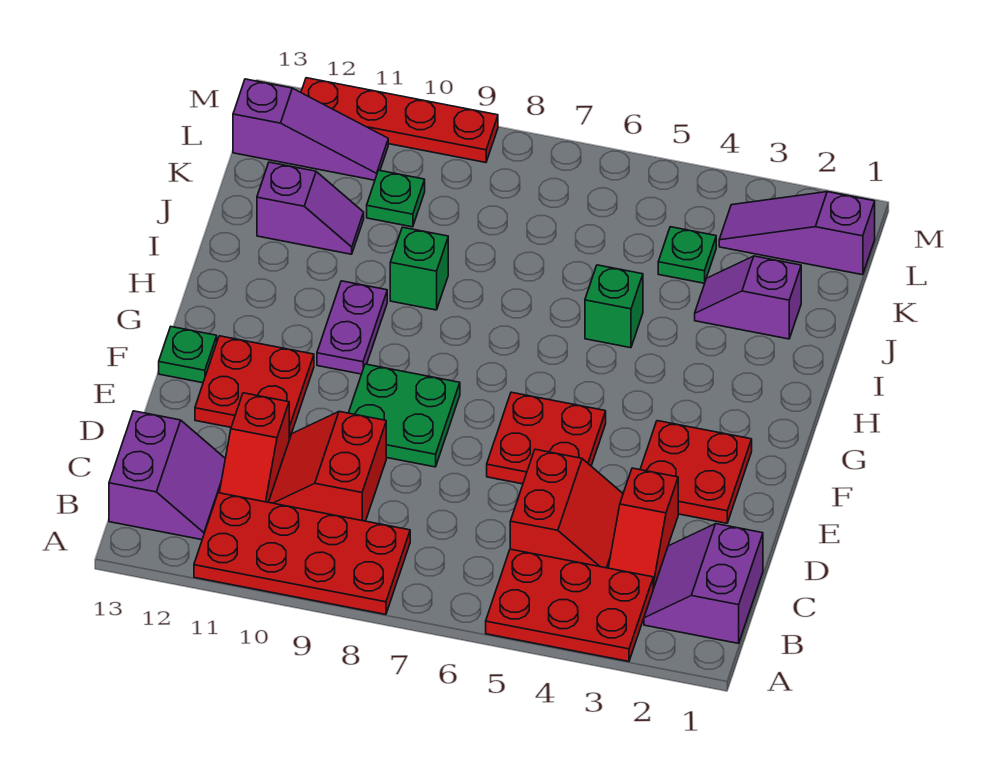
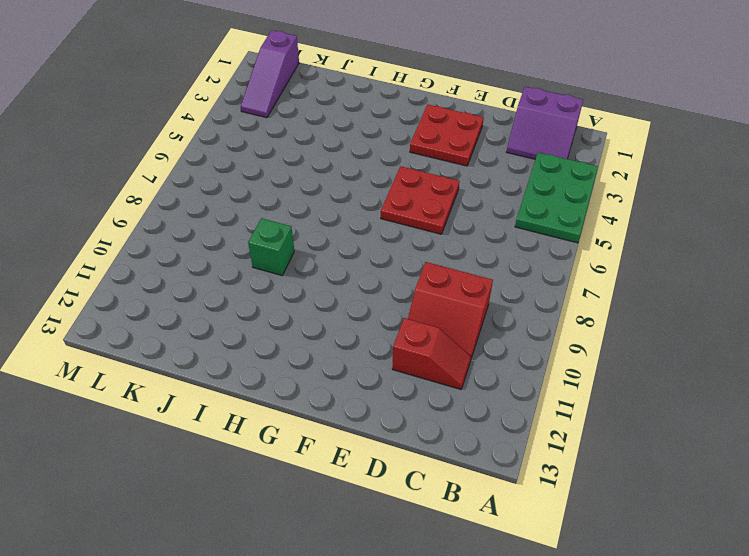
green 2x3 plate [515,152,598,243] -> red 2x3 plate [486,549,653,662]
none -> red 2x4 plate [194,493,410,614]
none -> purple 2x2 slope [109,411,225,540]
none -> red 1x2 slope [608,468,678,588]

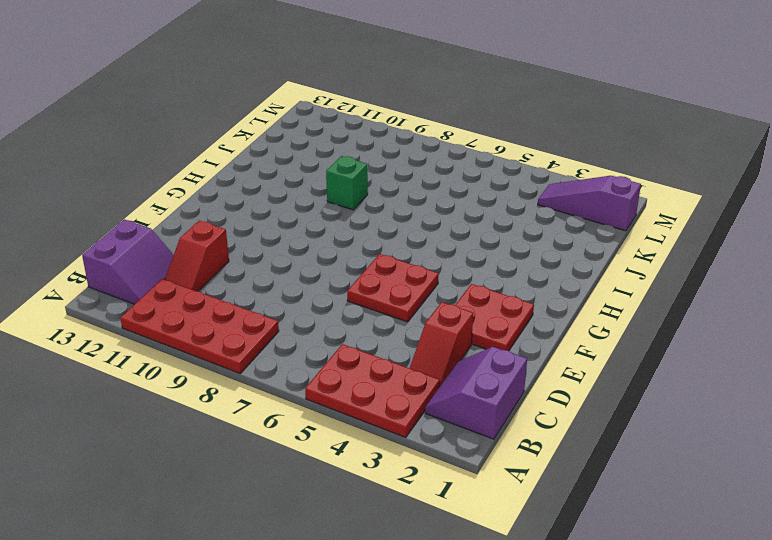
none -> red 2x2 slope [510,449,623,568]
none -> red 2x2 slope [269,412,386,521]
none -> green 2x2 plate [349,364,460,467]

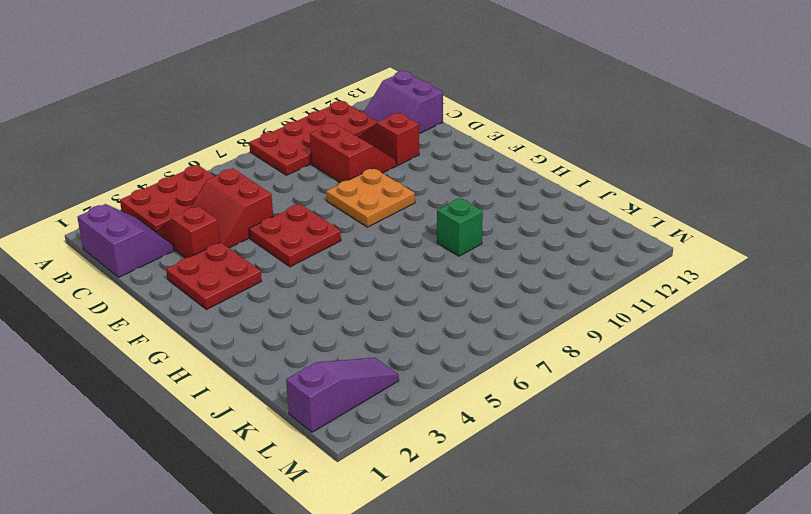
orange 2x2 plate [326,168,415,227] -> green 2x2 plate [349,364,460,467]
none -> red 2x2 plate [195,336,314,438]
none -> green 1x1 plate [159,327,217,383]
none -> purple 1x2 plate [317,281,387,374]

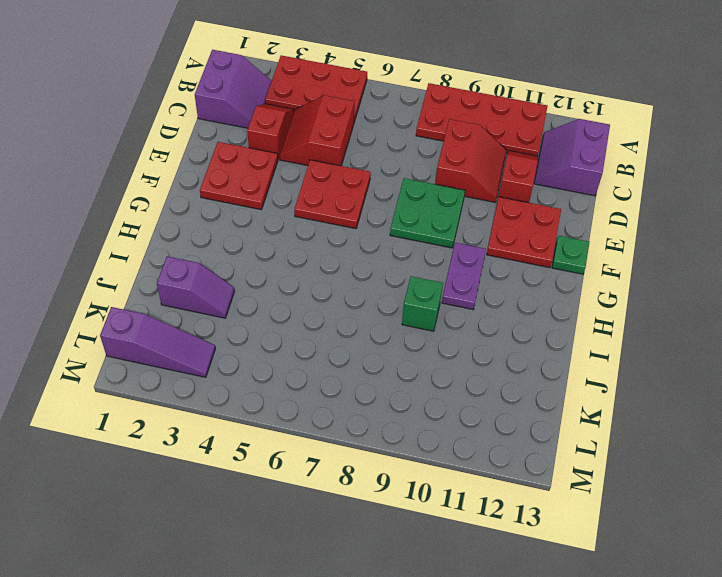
none -> green 1x1 brick [585,265,643,348]
none -> purple 1x2 slope [257,162,364,254]
none -> green 1x1 plate [658,227,716,283]

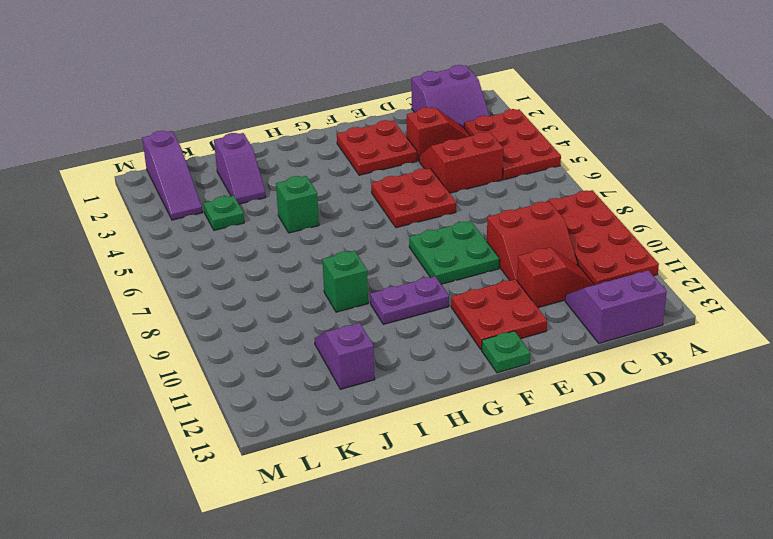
none -> green 1x1 plate [367,170,425,227]
none -> purple 1x3 slope [233,79,388,180]
none -> red 1x4 plate [301,78,498,163]

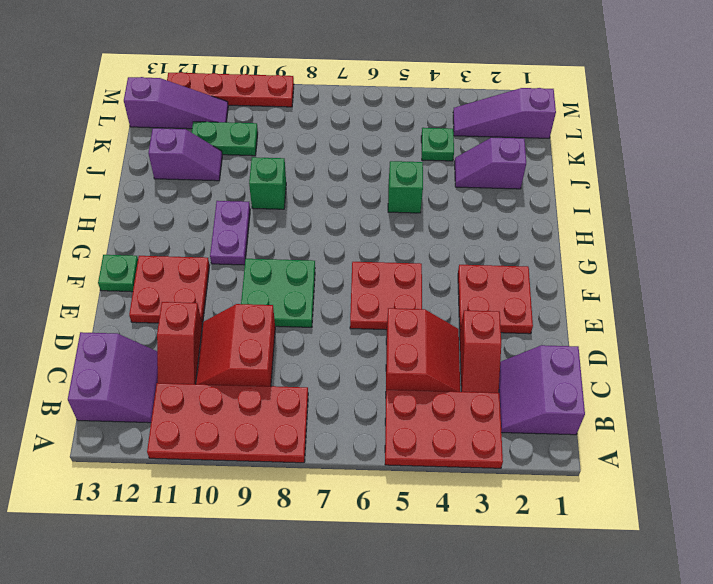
green 1x2 plate [192,122,258,156] -> green 1x1 plate [367,170,425,227]

